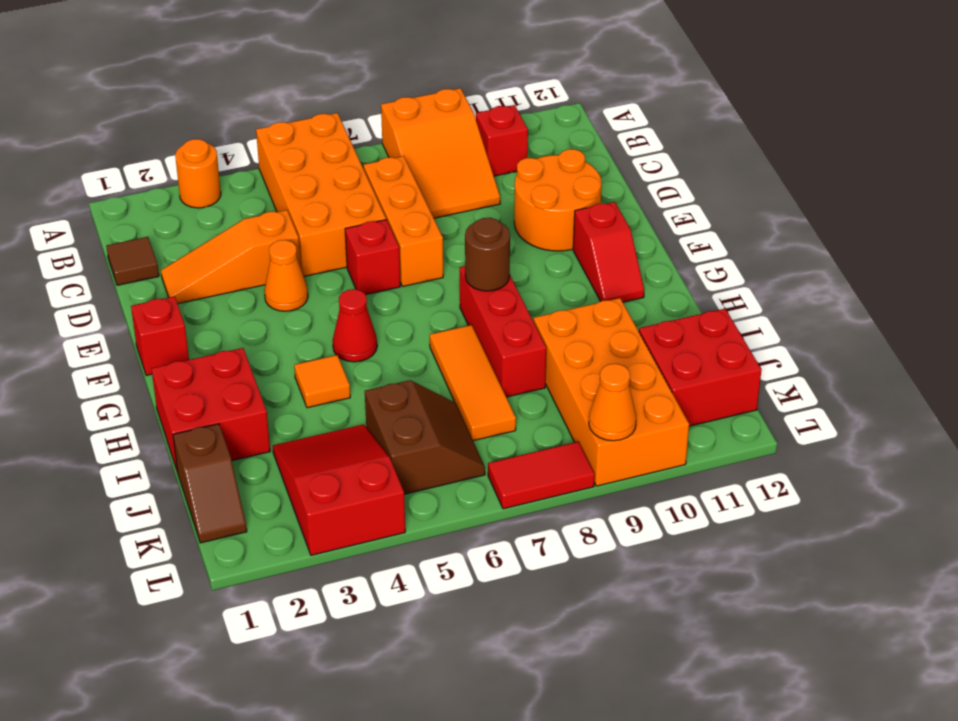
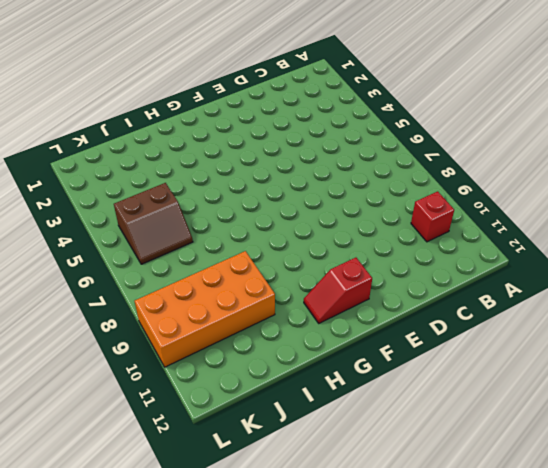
none -> orange 1x1 round brick [175,139,221,208]
none -> orange 2x4 brick [256,113,386,276]
none -> orange 2x3 slope [381,88,500,218]

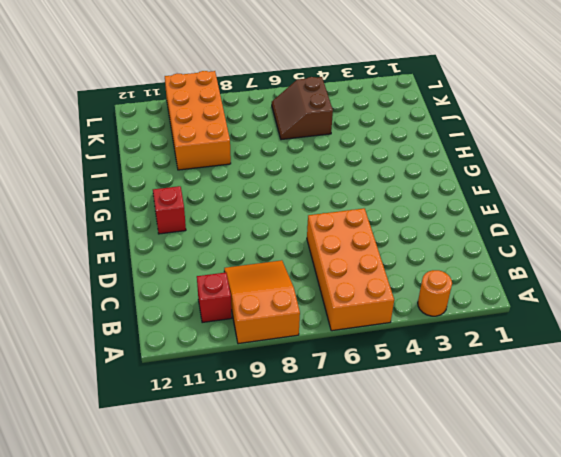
none -> brown 1x1 tile [106,237,159,285]
none -> orange 1x3 brick [363,156,443,286]
none -> orange 1x3 slope [161,210,300,304]

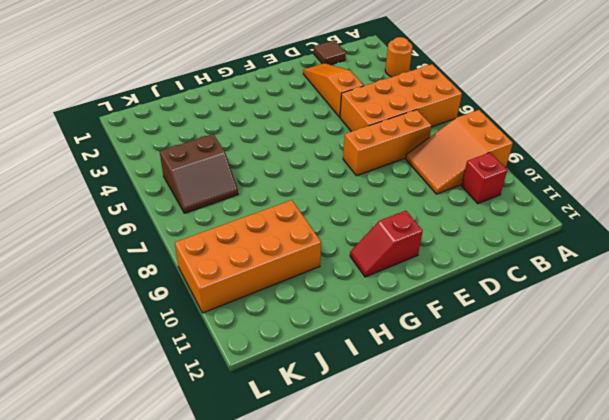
none -> orange 2x2 round brick [514,149,602,251]
none -> orange 1x1 cone [264,240,308,311]
none -> red 1x1 brick [345,220,400,295]

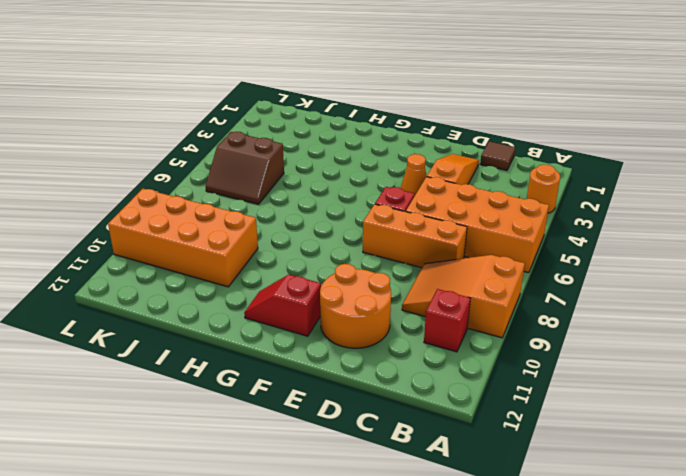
none -> red 1x1 brick [131,296,189,375]
none -> red 1x1 cone [333,289,377,362]
none -> red 1x3 brick [460,266,546,397]

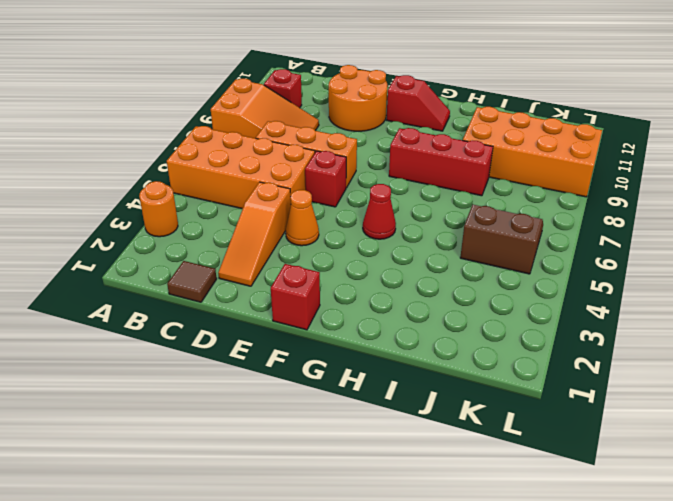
none -> red 2x2 brick [151,348,270,473]
none -> orange 1x1 tile [294,355,350,408]
none -> orange 1x3 tile [430,325,516,441]

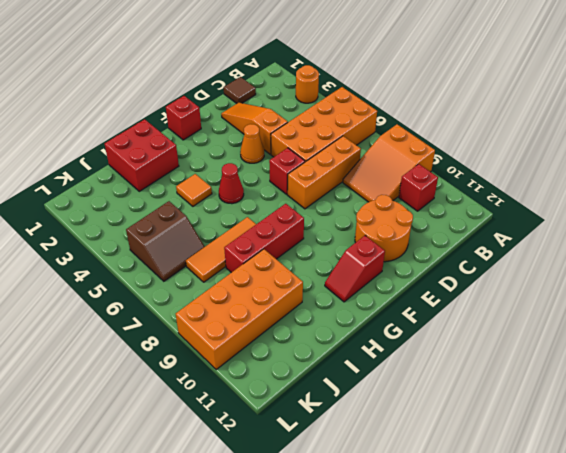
none -> brown 1x2 slope [173,424,247,543]
none -> red 2x3 slope [273,424,405,555]
none -> red 2x2 brick [639,309,761,426]

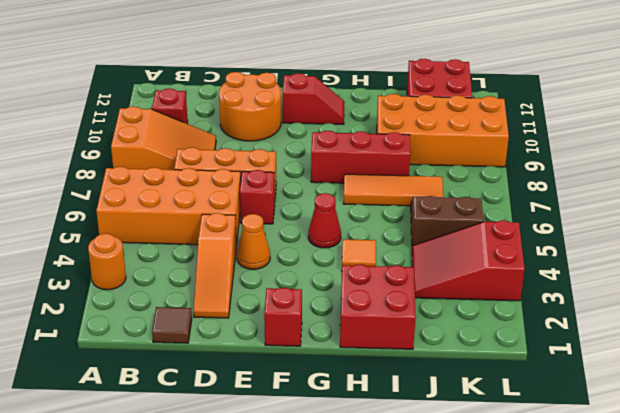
none -> brown 1x2 slope [173,424,247,543]
none -> red 1x2 tile [488,442,595,509]
none -> brown 1x1 round brick [465,218,510,291]

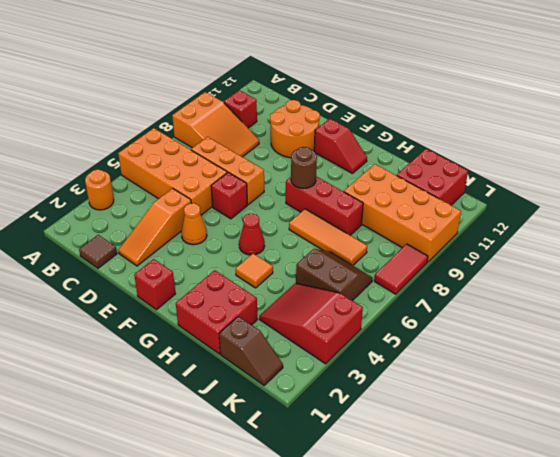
none -> orange 1x1 cone [589,364,636,441]

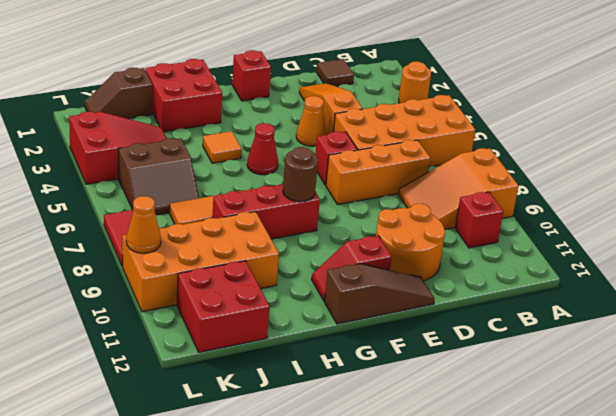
brown 1x3 slope [324,264,435,324] -> none

